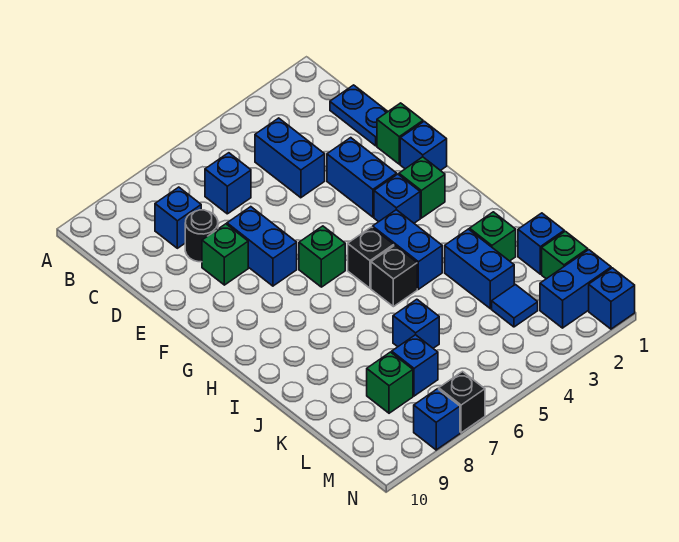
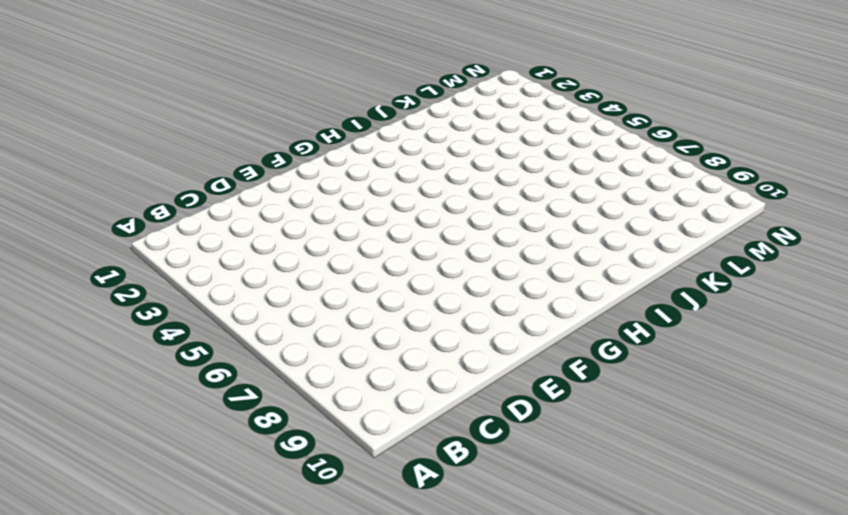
none -> blue 1x2 plate [330,85,388,146]
none -> blue 1x2 brick [255,118,325,198]
none -> blue 1x1 brick [205,153,251,214]

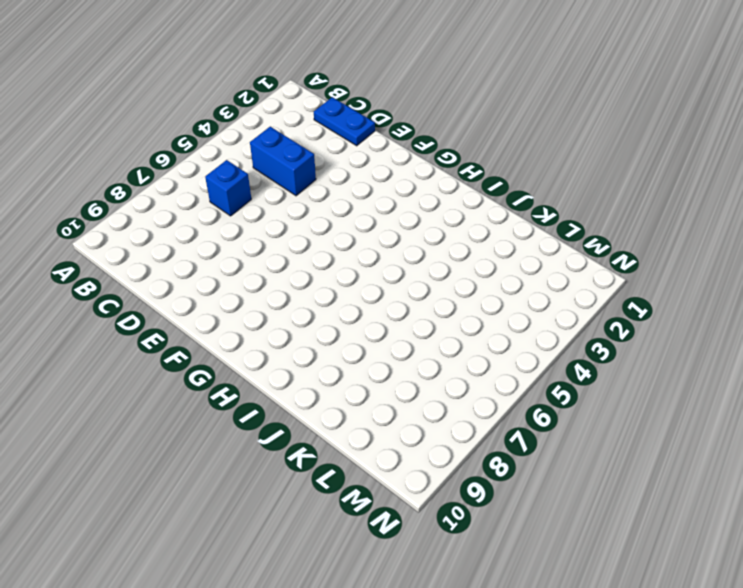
none -> blue 1x1 brick [155,187,201,248]
none -> black 1x1 round brick [185,210,218,262]
none -> green 1x1 brick [377,103,423,164]

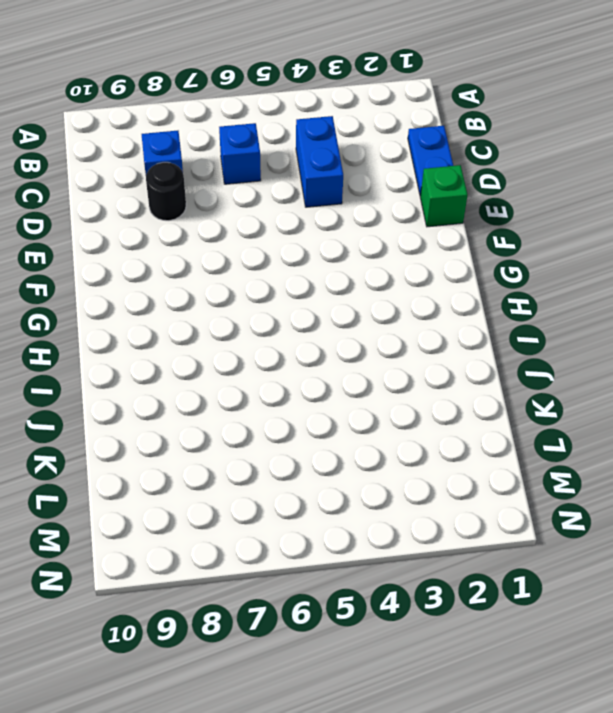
none -> blue 1x2 brick [327,138,397,217]
none -> blue 1x2 brick [227,207,297,286]
none -> green 1x1 brick [202,224,248,285]

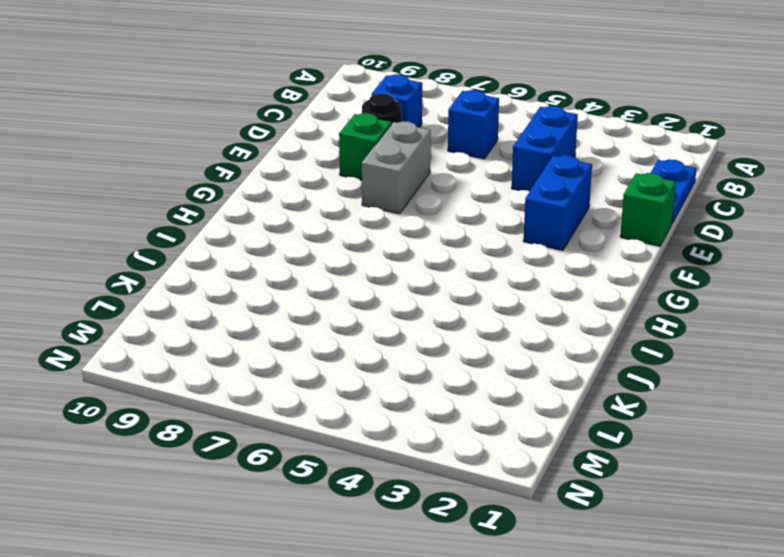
grey 1x2 brick [362,121,431,214] -> blue 1x2 brick [227,207,297,286]
none -> blue 1x1 brick [400,121,447,171]
none -> green 1x1 brick [399,157,445,218]
none -> blue 1x1 brick [374,174,420,223]

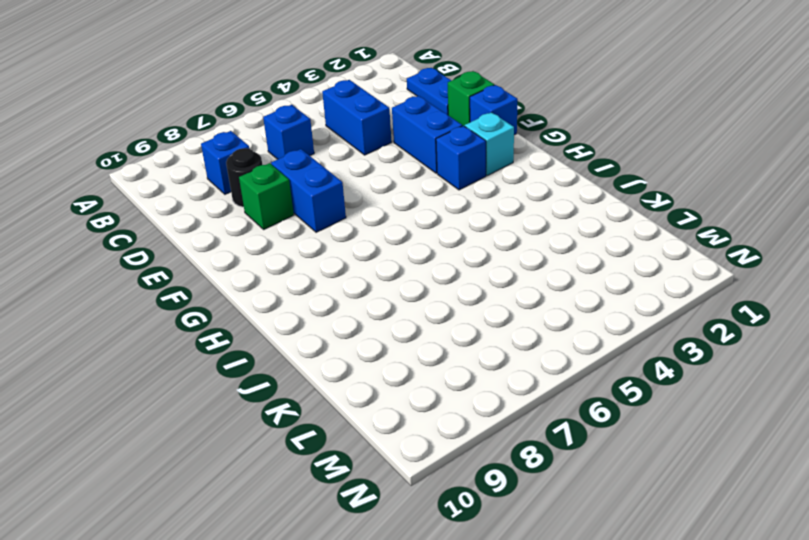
cyan 1x1 brick [465,112,514,176] -> green 1x1 brick [399,157,445,218]
none -> green 1x1 brick [299,226,345,287]
none -> blue 1x2 brick [373,210,442,289]
none -> black 1x1 brick [348,227,394,288]

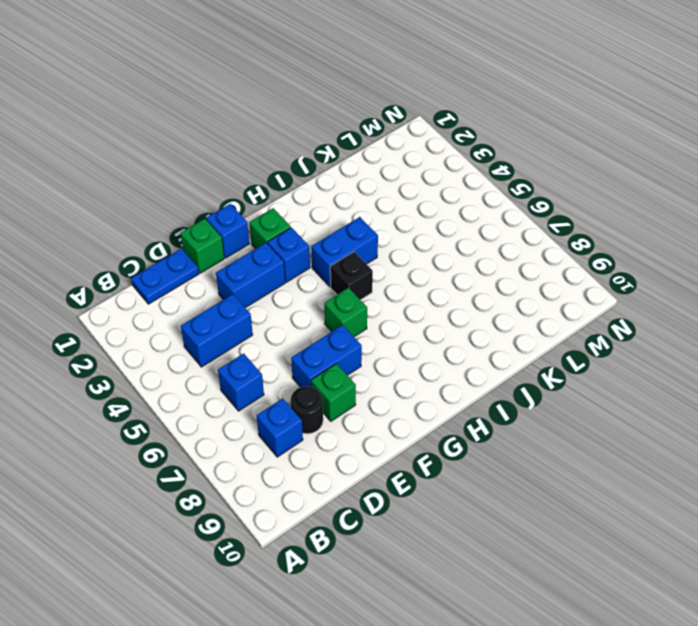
none -> black 1x1 brick [371,245,417,307]
none -> green 1x1 brick [470,212,516,261]
none -> blue 1x2 brick [445,229,514,309]

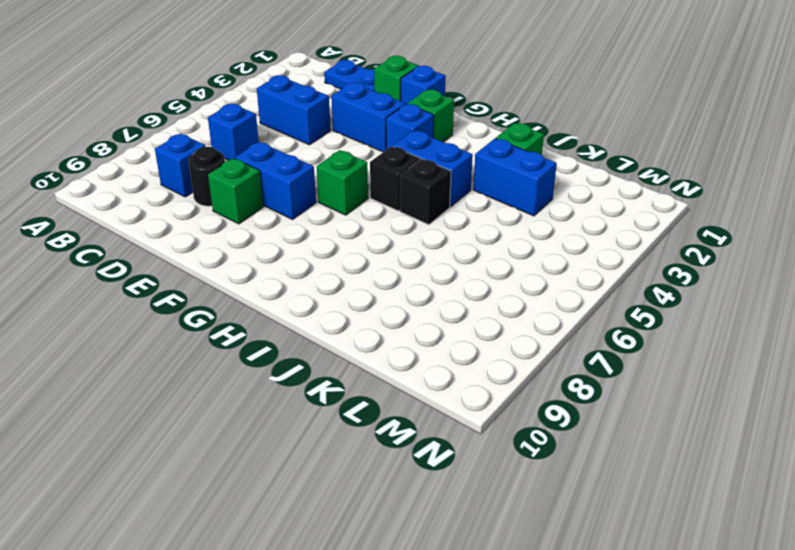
none -> blue 1x1 brick [518,213,564,274]
none -> blue 1x1 brick [393,299,439,348]
none -> green 1x1 brick [542,231,588,279]

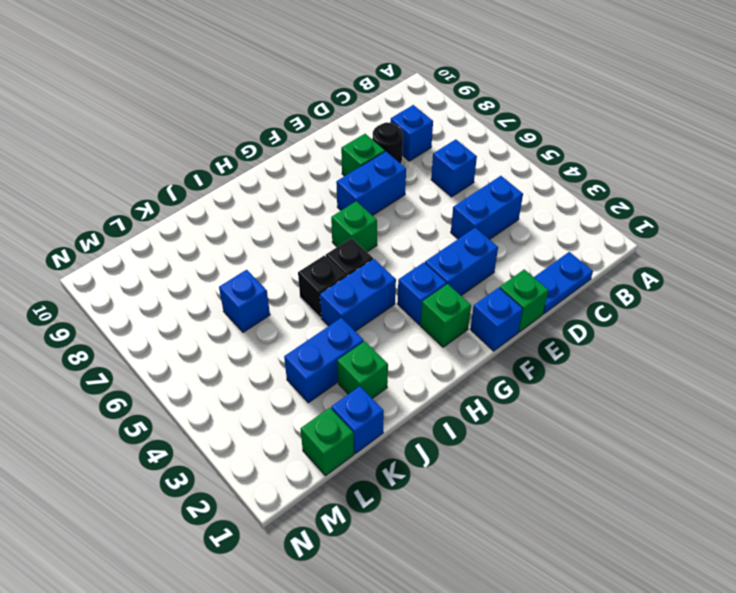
none -> blue 1x1 tile [492,284,538,327]
none -> blue 1x1 brick [392,335,438,396]
none -> green 1x1 brick [367,352,413,413]

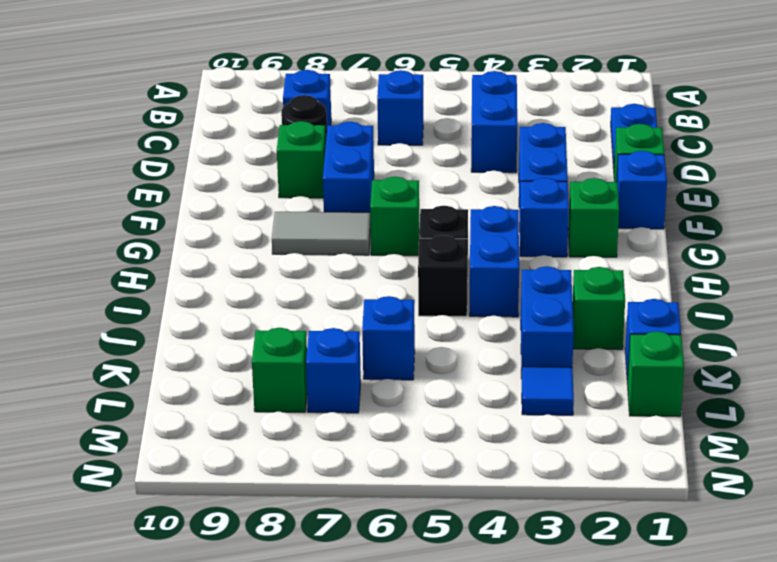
grey 1x2 tile [272,212,371,255] -> none
none -> blue 1x2 brick [540,250,611,328]
none -> blue 1x1 brick [589,268,635,329]
none -> black 1x1 brick [439,372,485,433]

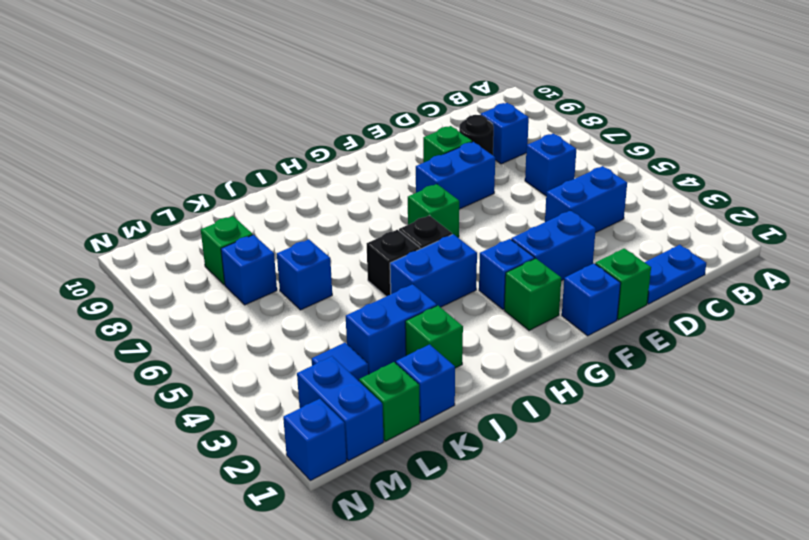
none -> black 1x1 brick [439,372,485,433]
none -> blue 1x1 brick [414,389,460,450]

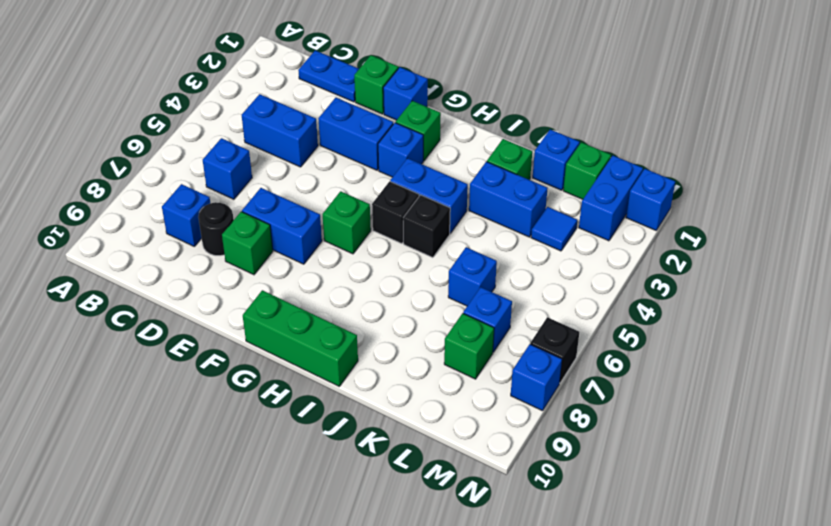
green 1x3 brick [243,290,358,386] -> none

